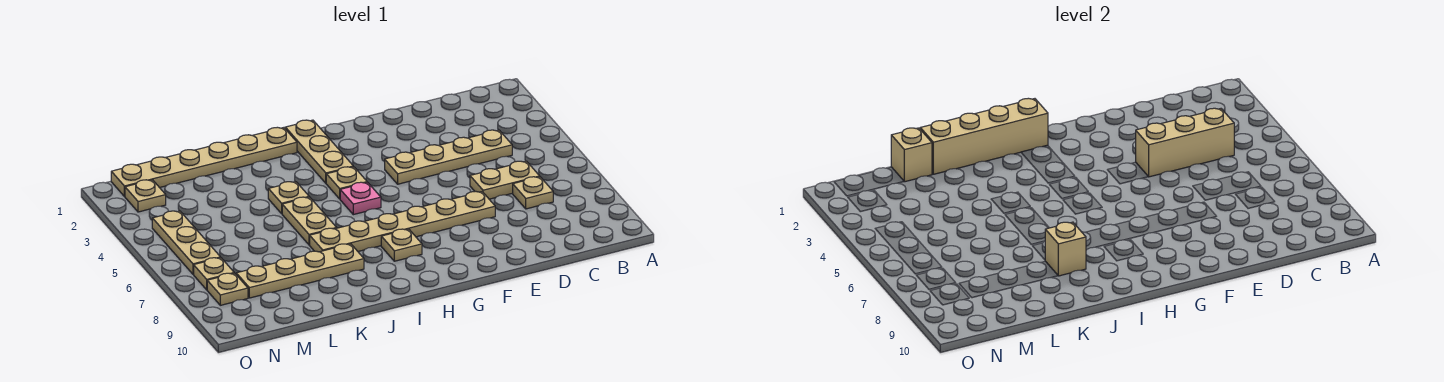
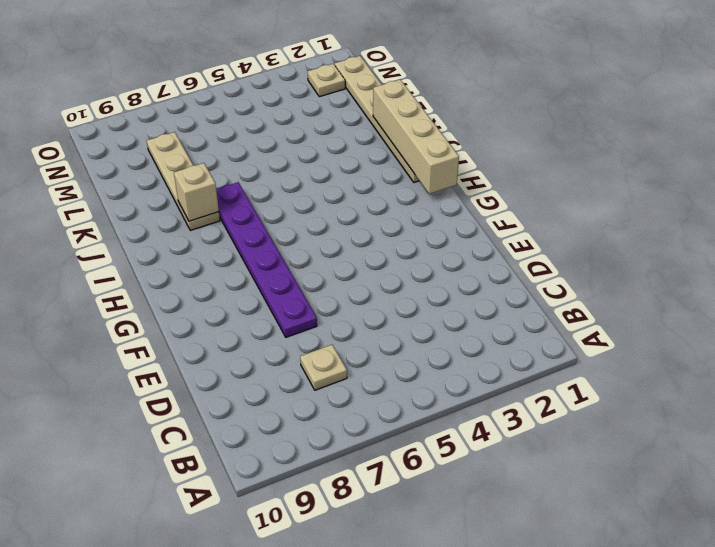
purple 1x6 plate [216,182,317,337] -> tan 1x6 plate [310,191,495,252]
none -> tan 1x4 plate [385,130,512,184]
none -> tan 1x2 plate [470,161,540,199]
none -> tan 1x3 plate [285,120,353,183]

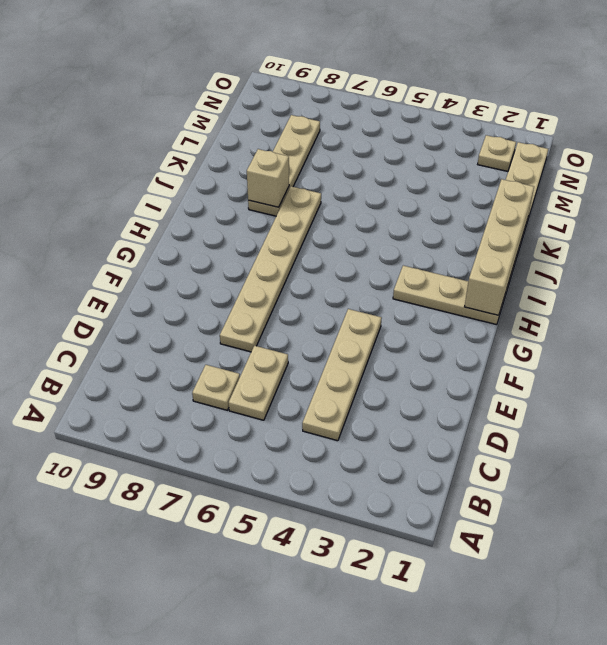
none -> tan 1x1 plate [326,167,367,199]
none -> pink 1x1 plate [340,182,381,215]
none -> tan 1x1 plate [381,229,422,261]

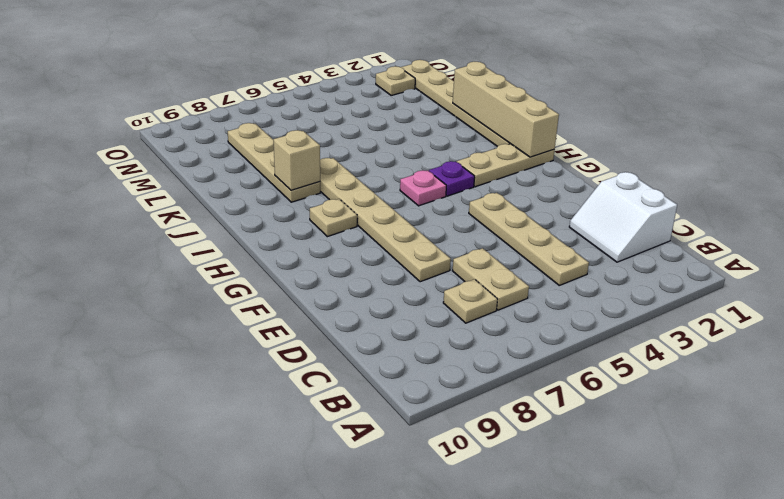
white 2x2 slope [569,172,677,262] -> none
purple 1x1 plate [429,161,475,196] -> tan 1x1 plate [326,167,367,199]
none -> tan 1x1 plate [268,182,309,213]
none -> tan 1x2 plate [282,197,336,245]
none -> tan 1x3 plate [152,211,221,274]

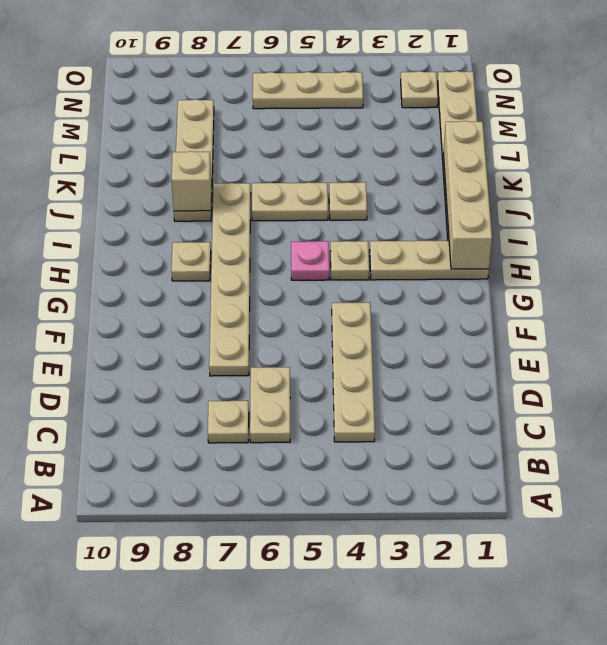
none -> tan 1x1 plate [194,258,234,290]
none -> tan 1x1 plate [207,273,248,305]
none -> tan 1x3 brick [1136,108,1234,177]

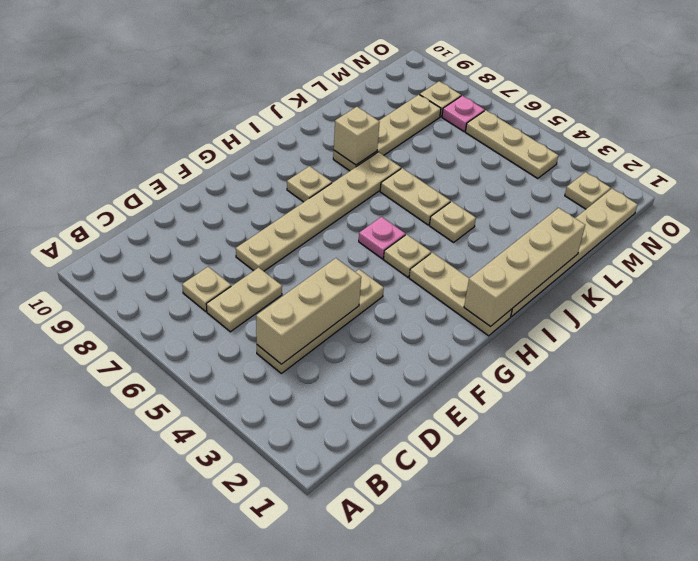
pink 1x1 plate [442,96,485,131] -> tan 1x1 plate [194,258,234,290]
none -> tan 1x1 brick [891,128,932,182]

